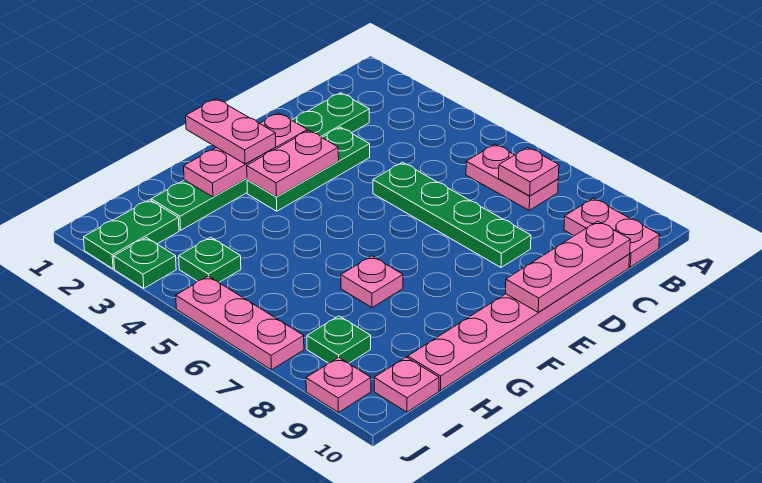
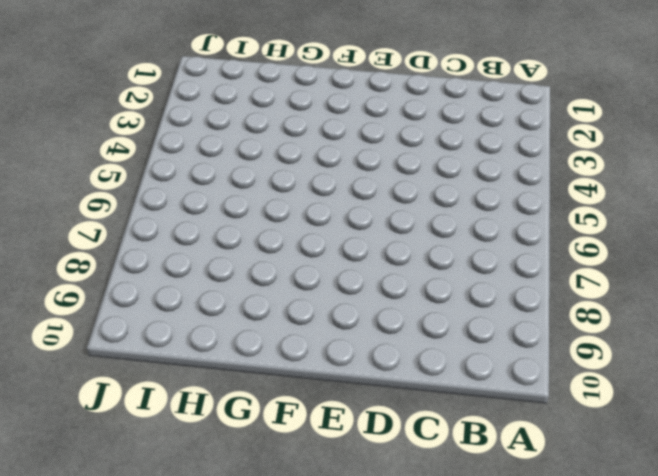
none -> pink 1x2 plate [466,144,558,210]
none -> pink 1x2 plate [564,198,660,267]
none -> green 1x6 plate [151,93,369,230]

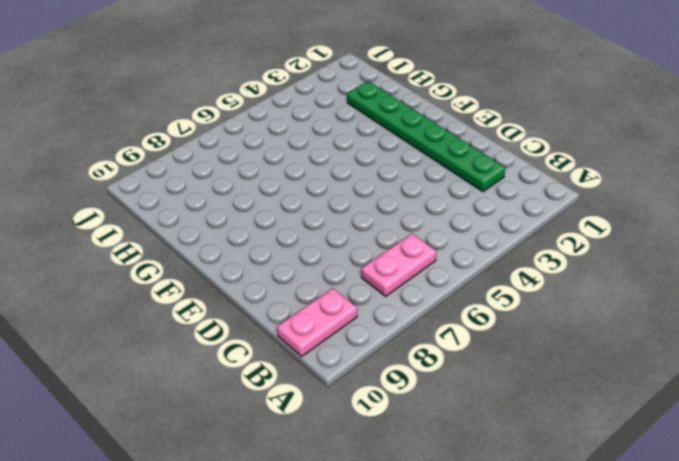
none -> pink 1x6 plate [408,254,630,390]
none -> green 1x3 plate [247,127,370,211]
none -> green 1x4 plate [373,162,531,267]

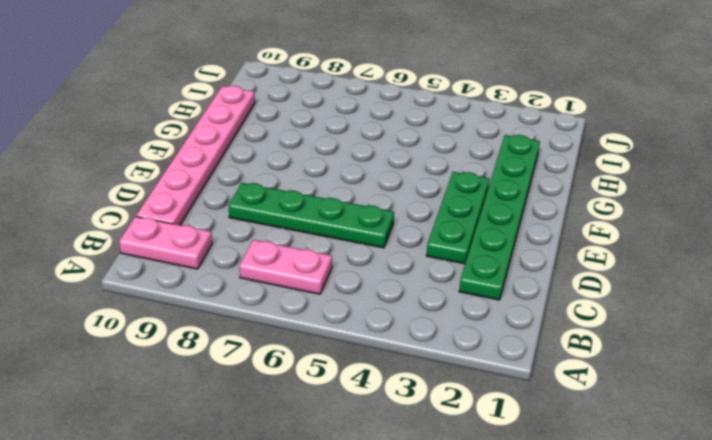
none -> pink 1x1 plate [341,256,403,308]
none -> green 1x2 plate [84,200,179,269]
none -> green 1x1 plate [179,237,241,283]

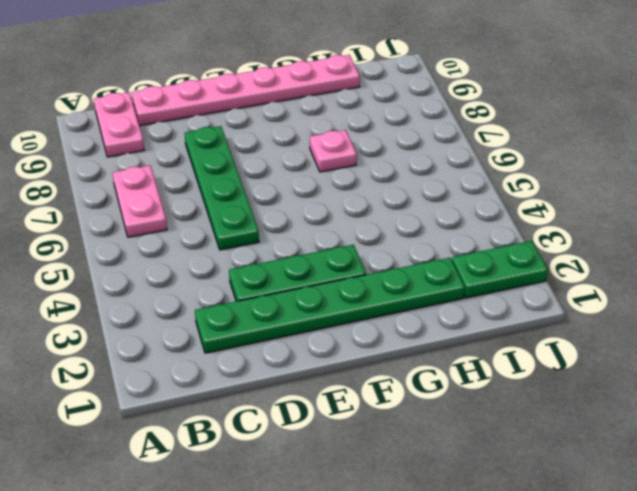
none -> green 1x1 plate [179,237,241,283]
none -> green 1x1 plate [307,316,371,363]
none -> pink 1x1 plate [374,357,439,412]

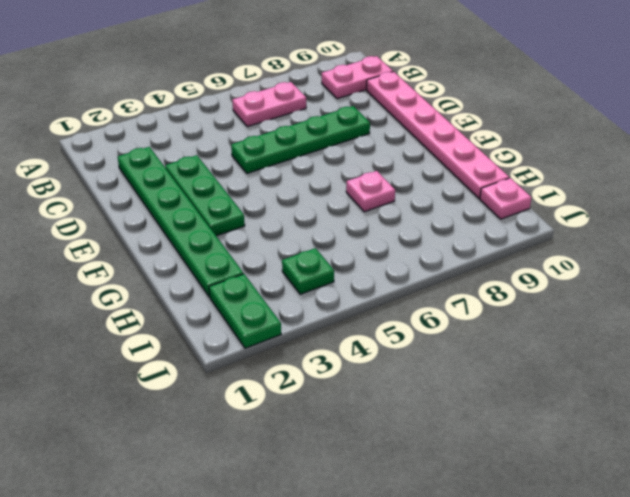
none -> green 1x1 plate [307,316,371,363]
none -> green 1x1 plate [114,238,176,288]
none -> pink 1x3 plate [176,276,304,370]

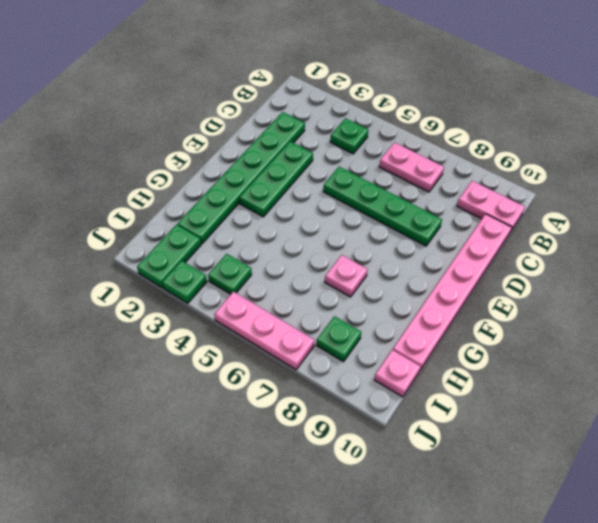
green 1x1 plate [330,118,368,154] -> none
none -> pink 1x1 plate [306,357,371,412]
none -> pink 1x1 plate [499,147,559,196]
none -> pink 1x3 plate [506,221,630,312]

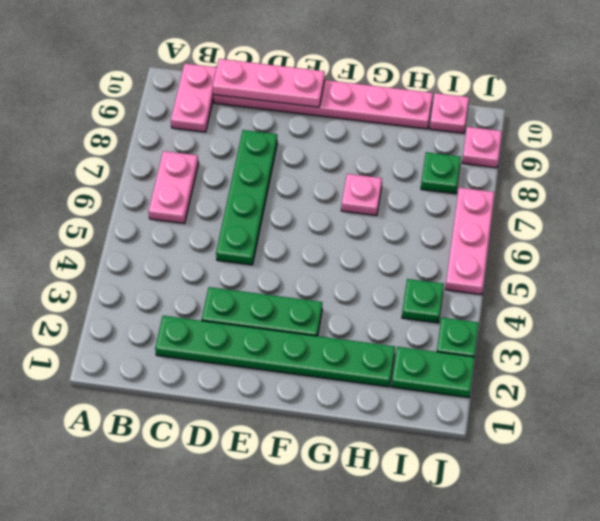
none -> pink 1x1 plate [499,147,559,196]
none -> pink 1x3 plate [184,113,308,197]
none -> pink 1x2 plate [247,131,339,197]

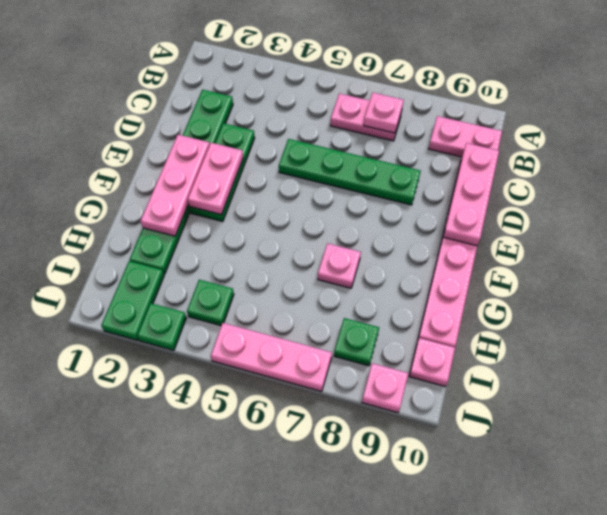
none -> pink 1x2 plate [186,99,276,164]

